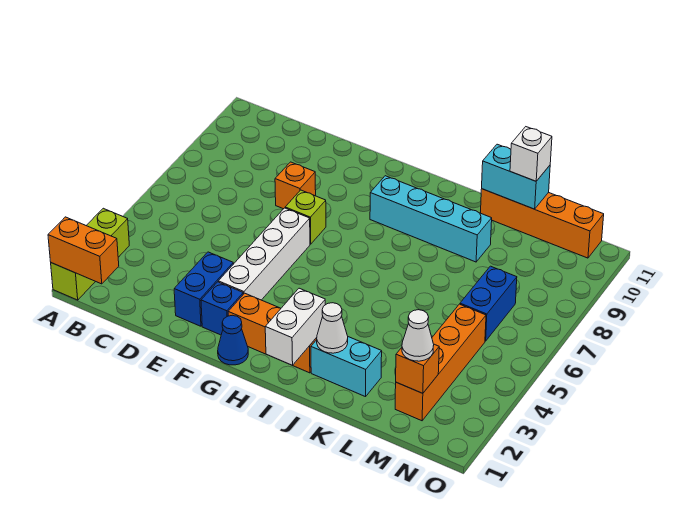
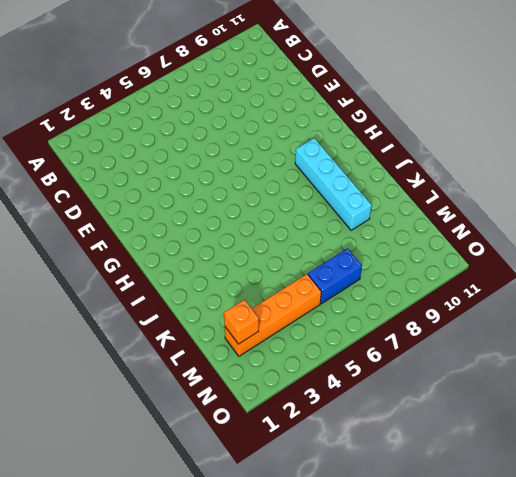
none -> lime 1x3 brick [51,208,129,300]
none -> blue 1x2 brick [174,252,233,326]
none -> orange 1x1 brick [275,162,316,209]

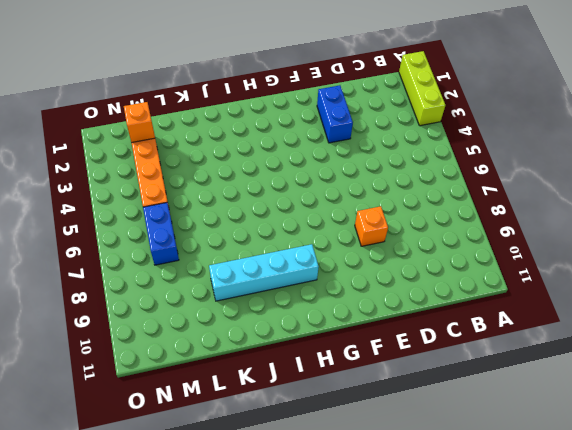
none -> blue 1x1 brick [201,282,243,335]
none -> white 1x4 brick [218,208,310,300]
none -> lime 1x1 brick [285,190,326,244]

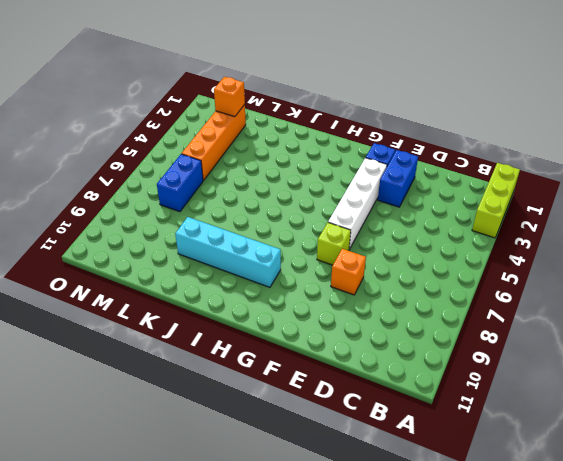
none -> blue 1x1 cone [218,315,248,365]
none -> orange 1x3 brick [228,293,317,373]
none -> cyan 1x2 brick [311,337,382,397]

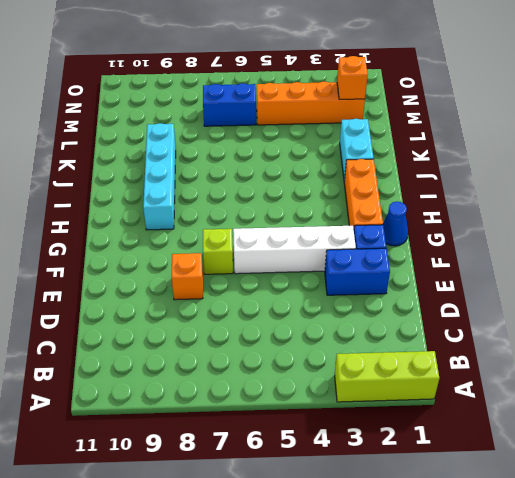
none -> orange 1x4 brick [481,189,604,258]
none -> orange 1x2 brick [48,217,119,284]
none -> white 1x2 brick [265,288,325,365]

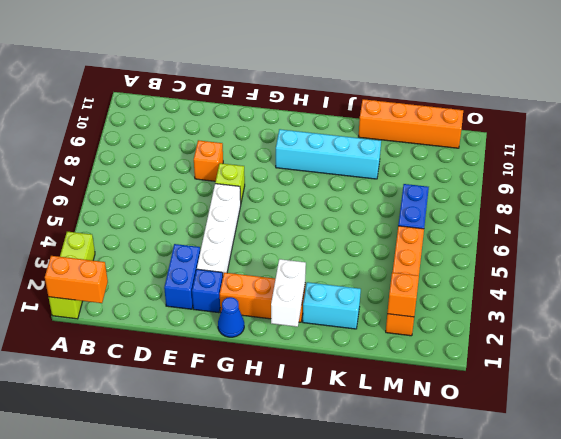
none -> white 1x1 cone [317,303,348,353]
none -> cyan 1x2 brick [482,144,550,209]
none -> white 1x1 brick [510,127,552,181]

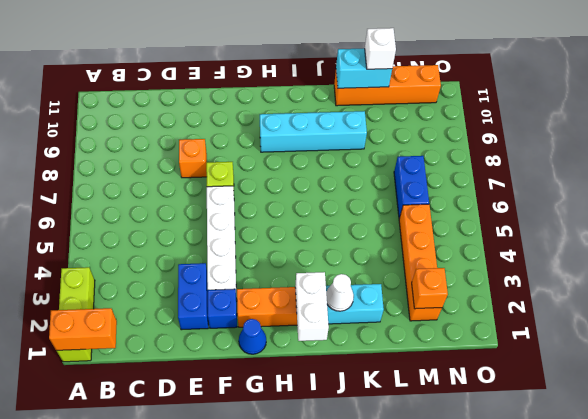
none -> white 1x1 cone [402,310,434,361]

